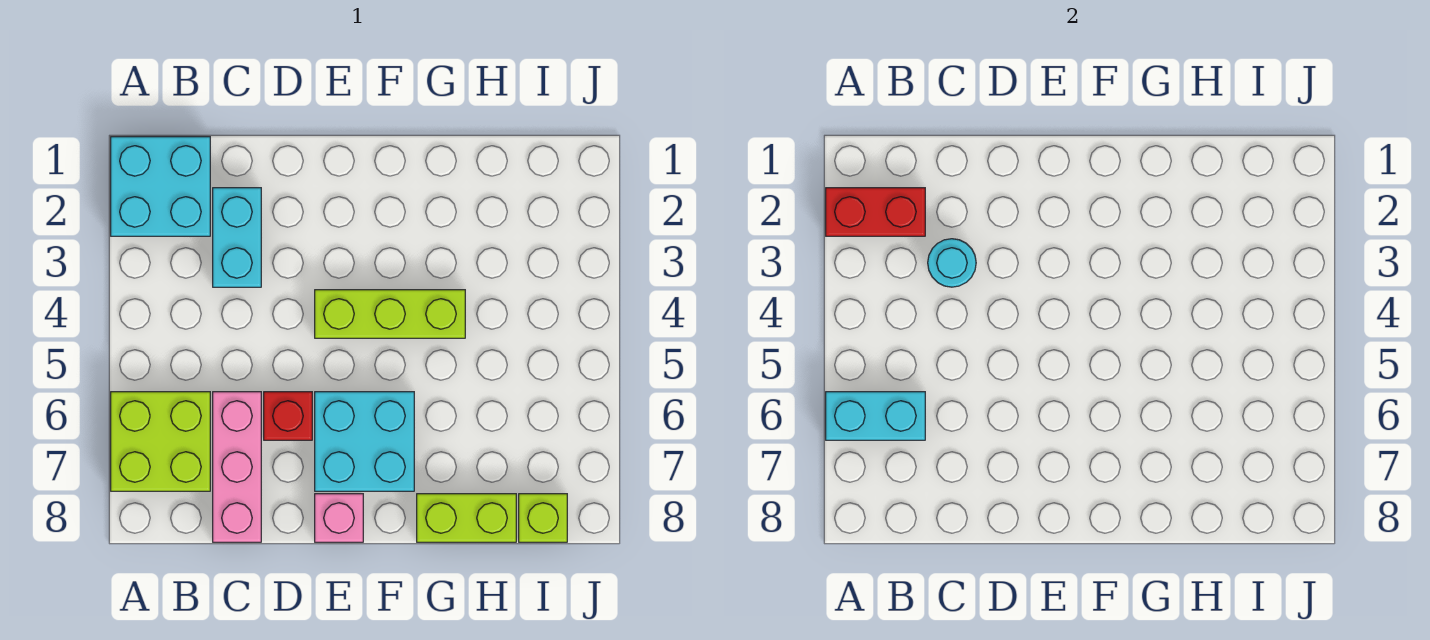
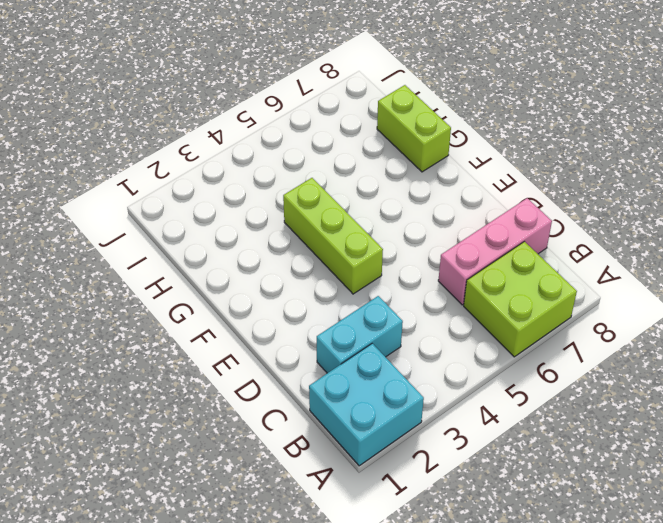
none -> red 1x1 brick [264,392,312,440]
none -> cyan 2x2 brick [315,392,414,491]
none -> pink 1x1 brick [315,494,363,542]

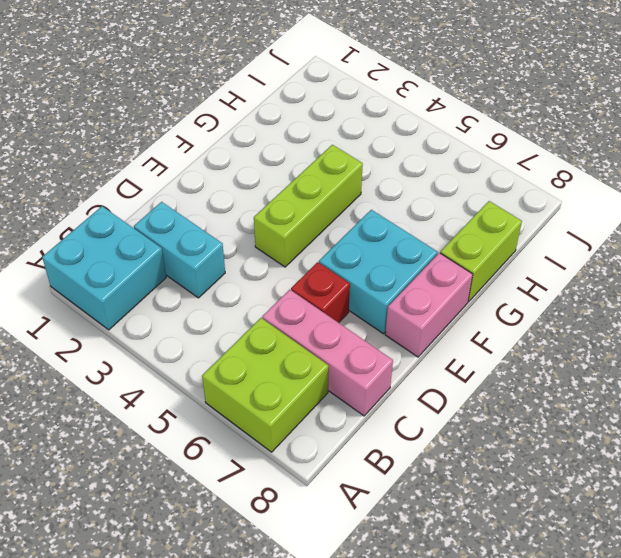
pink 1x2 brick [385,253,473,357] -> pink 1x1 brick [315,494,363,542]
none -> lime 1x1 brick [519,494,567,542]
none -> red 1x2 brick [826,188,925,236]
none -> cyan 1x2 brick [826,392,925,440]

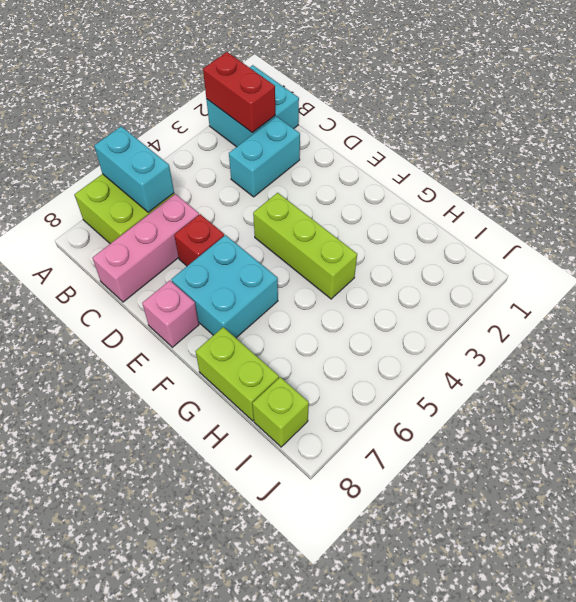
none -> cyan 1x1 round brick [928,239,976,287]

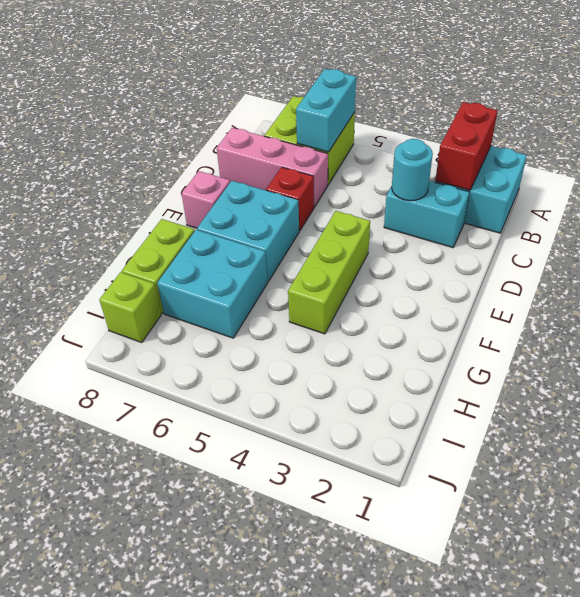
cyan 2x2 brick [157,230,268,338] -> none

